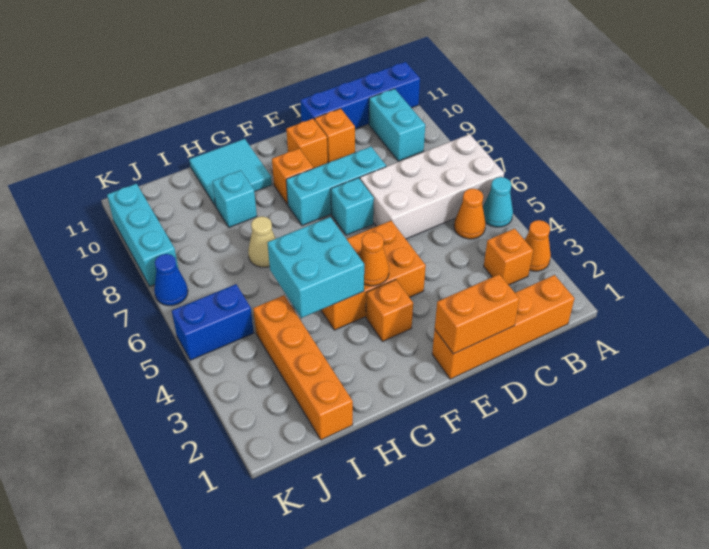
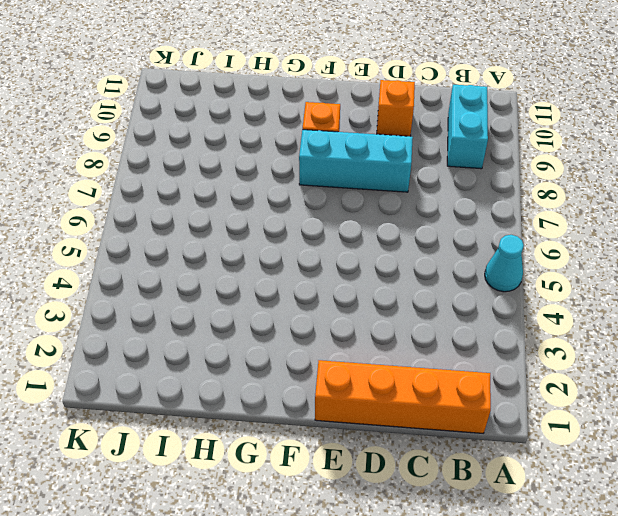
none -> orange 1x1 cone [525,220,551,271]
none -> white 2x4 brick [360,134,504,239]
none -> blue 1x4 brick [300,62,420,129]

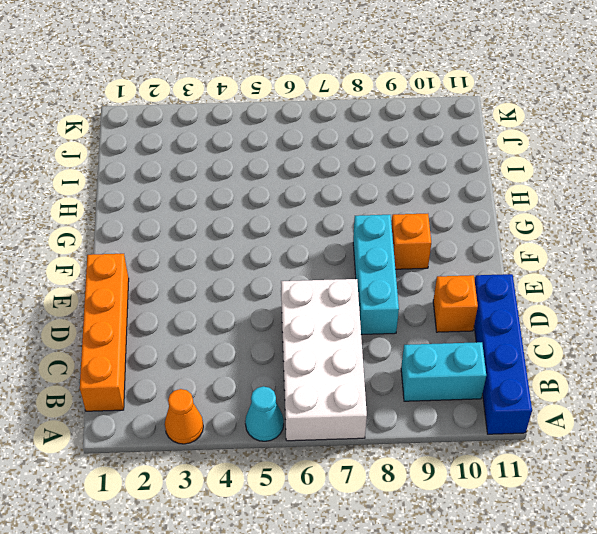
none -> orange 1x1 brick [484,229,533,285]
none -> orange 1x1 cone [454,189,486,239]
none -> orange 2x3 brick [321,221,426,330]

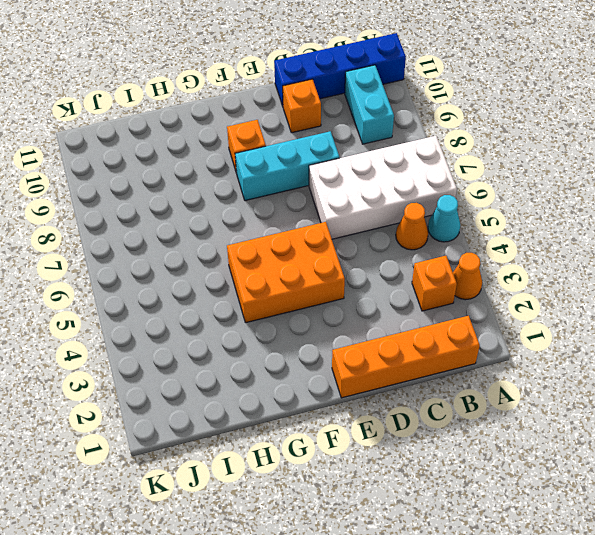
none -> cyan 1x1 brick [331,178,374,235]
none -> orange 1x1 brick [286,119,328,168]
none -> orange 1x1 brick [366,280,413,341]

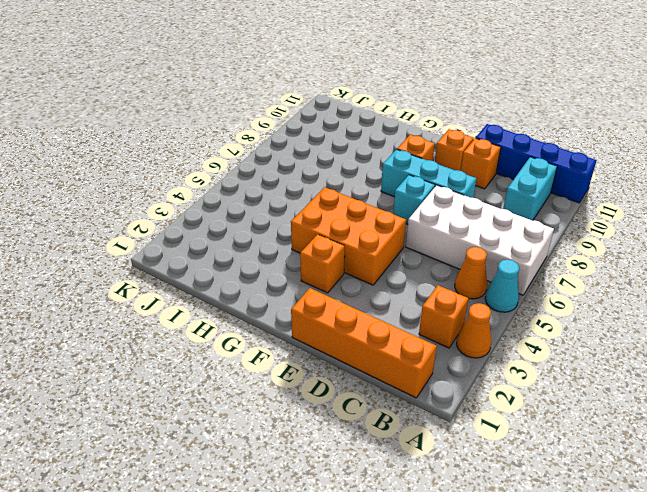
none -> cyan 2x2 tile [189,139,272,207]
none -> tan 1x1 cone [248,216,276,267]
none -> cyan 1x1 brick [212,170,257,228]

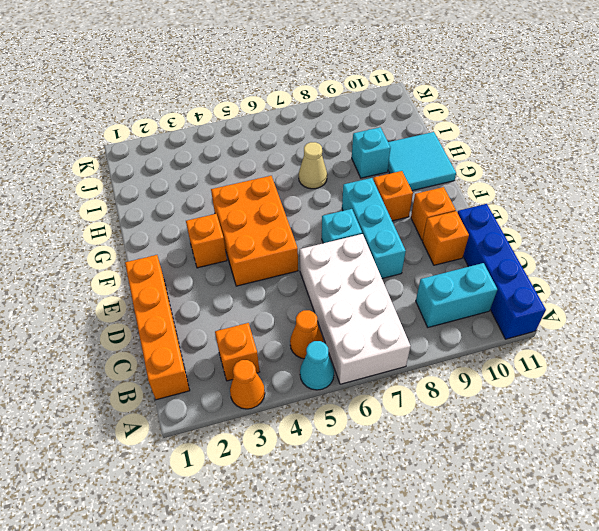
none -> orange 1x4 brick [253,295,353,440]
none -> blue 1x2 brick [172,284,254,360]
none -> blue 1x1 cone [154,254,188,306]

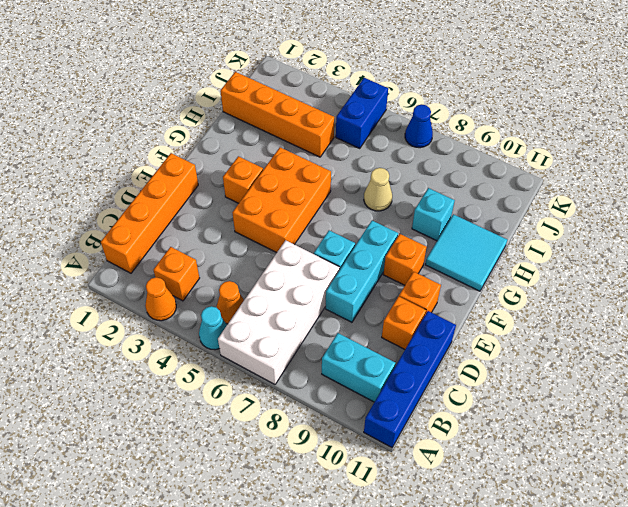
none -> cyan 1x3 brick [107,184,179,286]
none -> orange 1x2 brick [435,274,519,354]
none -> orange 1x1 cone [359,232,389,286]

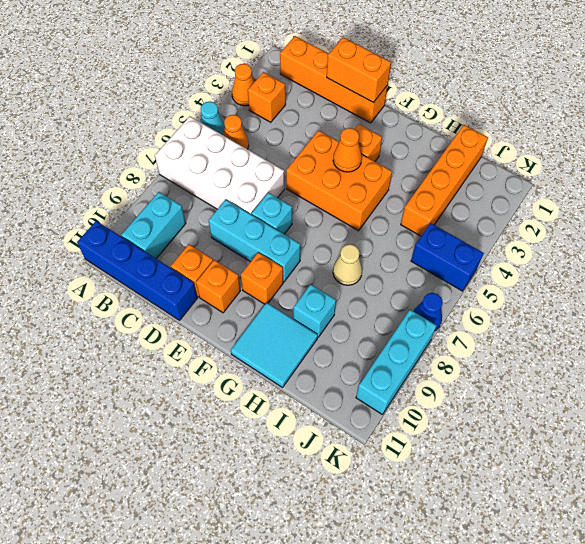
none -> cyan 2x2 brick [267,217,364,318]

